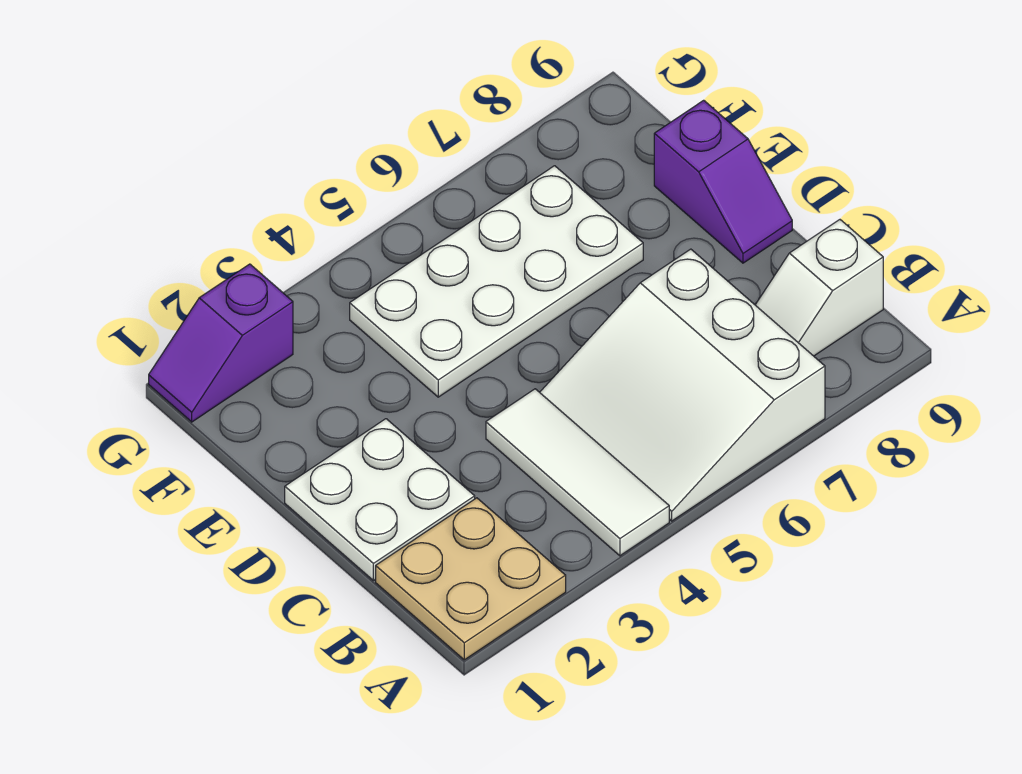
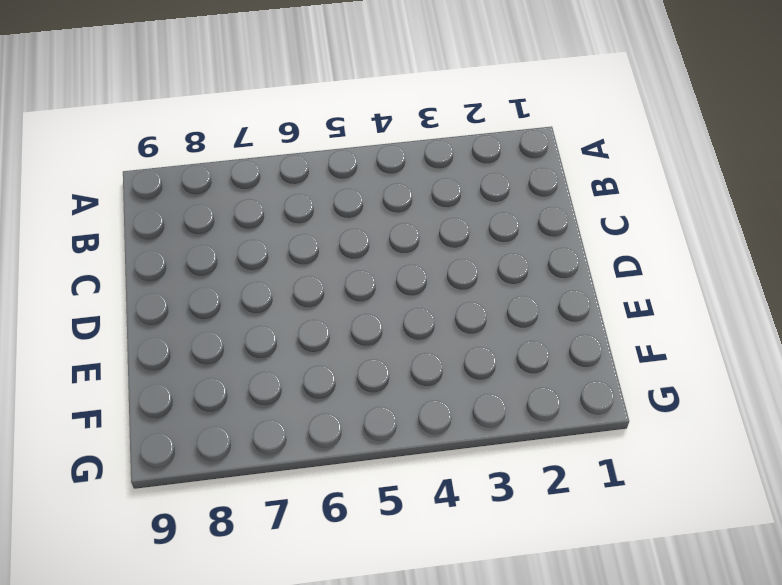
none -> tan 2x2 plate [376,498,566,660]
none -> white 1x3 tile [486,389,669,556]

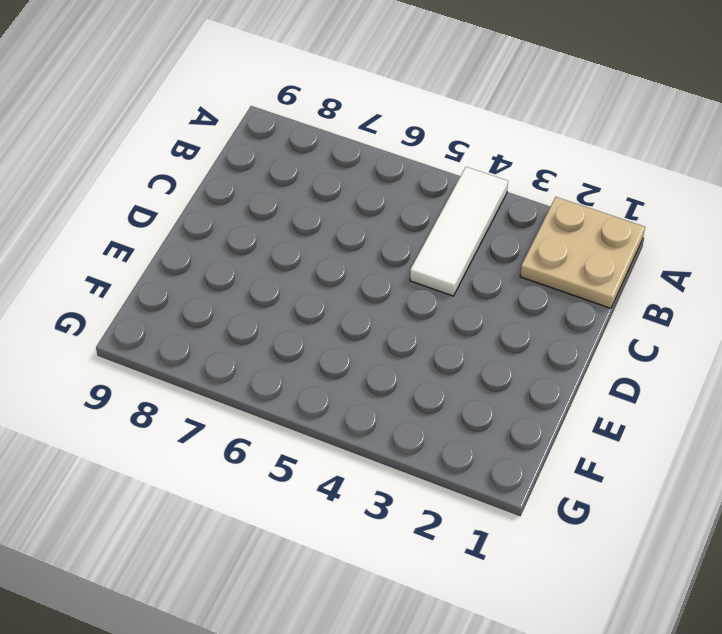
none -> white 3x3 slope [540,249,825,521]
none -> white 1x2 slope [756,220,883,356]

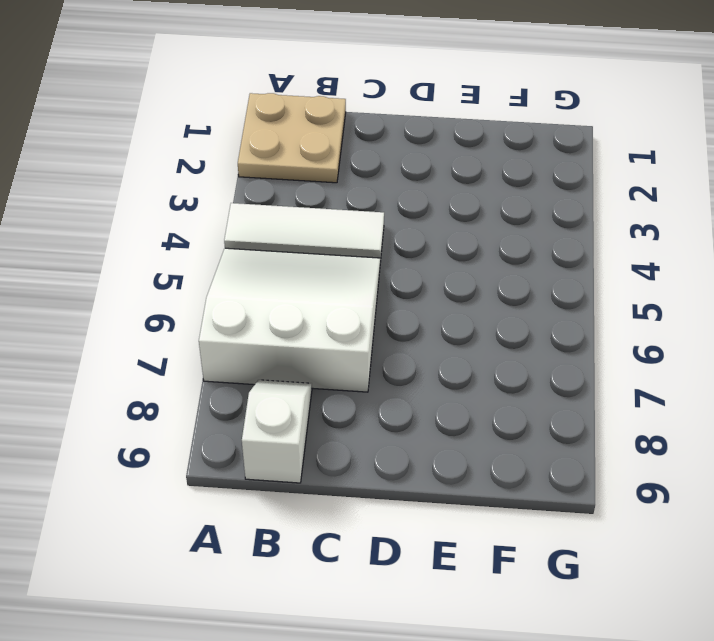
none -> white 2x2 plate [285,419,475,581]
none -> purple 1x2 slope [654,100,792,263]

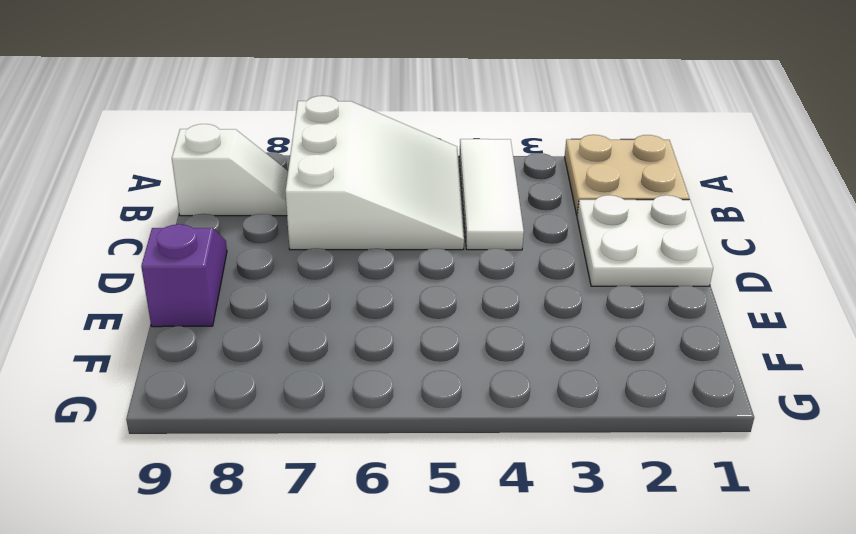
none -> white 2x4 plate [350,166,643,397]
none -> purple 1x2 slope [149,264,293,422]

